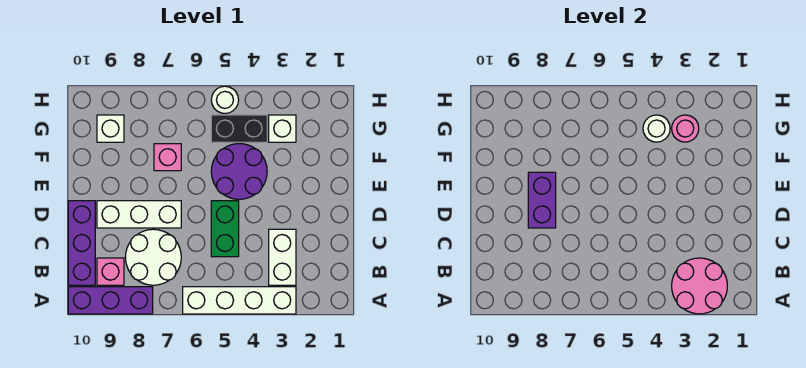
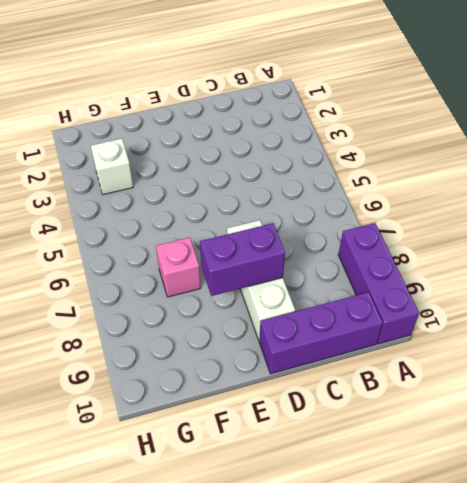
none -> white 1x4 brick [183,287,296,314]
none -> white 1x2 brick [269,229,296,285]
none -> white 2x2 round brick [125,229,181,285]

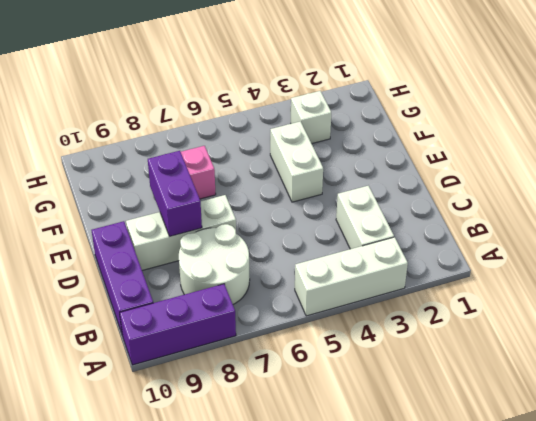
white 1x3 brick [295,237,408,316] -> white 1x4 brick [183,287,296,314]
white 1x2 brick [270,121,323,202] -> purple 2x2 round brick [211,144,267,199]
none -> pink 1x1 brick [97,258,124,285]
none -> green 1x2 brick [211,201,239,257]
none -> black 1x2 brick [211,115,267,142]

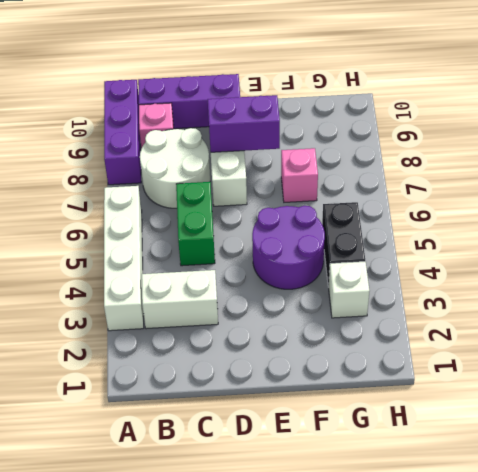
green 1x2 brick [176,182,215,266] -> green 1x2 brick turned to [211,201,239,257]
none -> white 1x1 brick [97,115,124,142]
none -> white 1x1 round brick [211,86,239,114]
none -> pink 2x2 round brick [672,258,727,314]

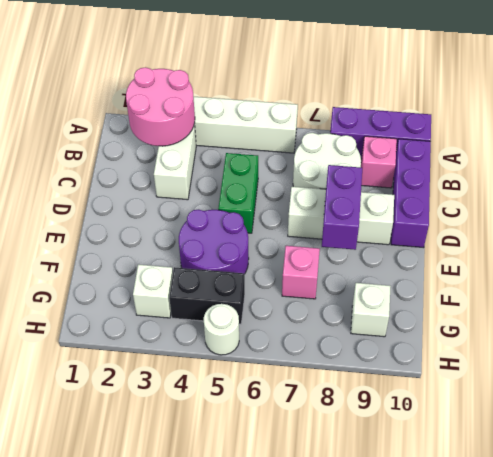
none -> pink 1x1 round brick [672,115,699,142]
none -> white 1x1 round brick [643,115,670,142]

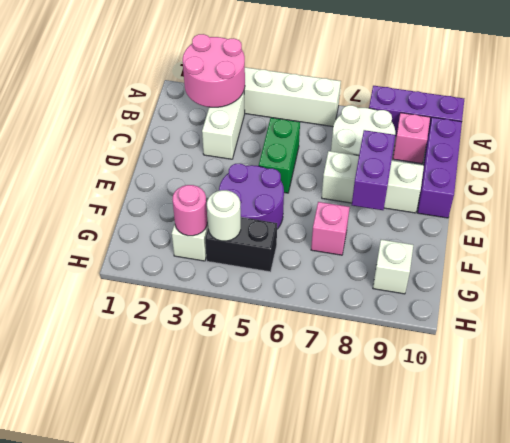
none -> white 1x1 round brick [211,86,239,114]

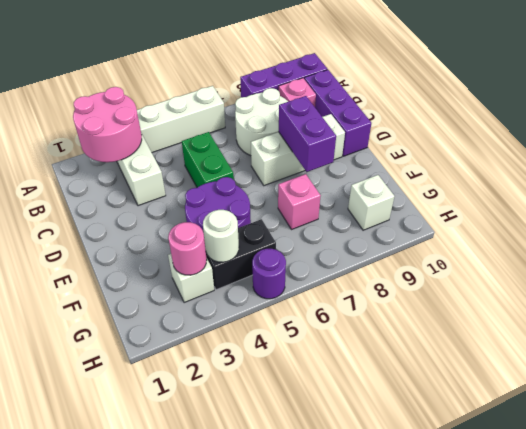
purple 1x1 round brick [252,249,286,299] -> white 1x1 round brick [211,86,239,114]

